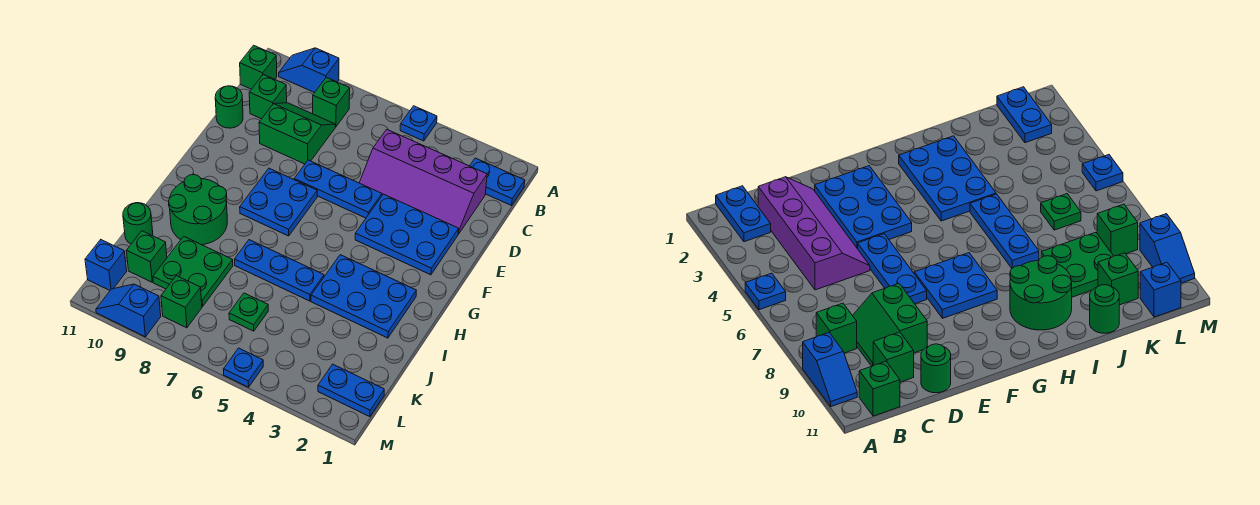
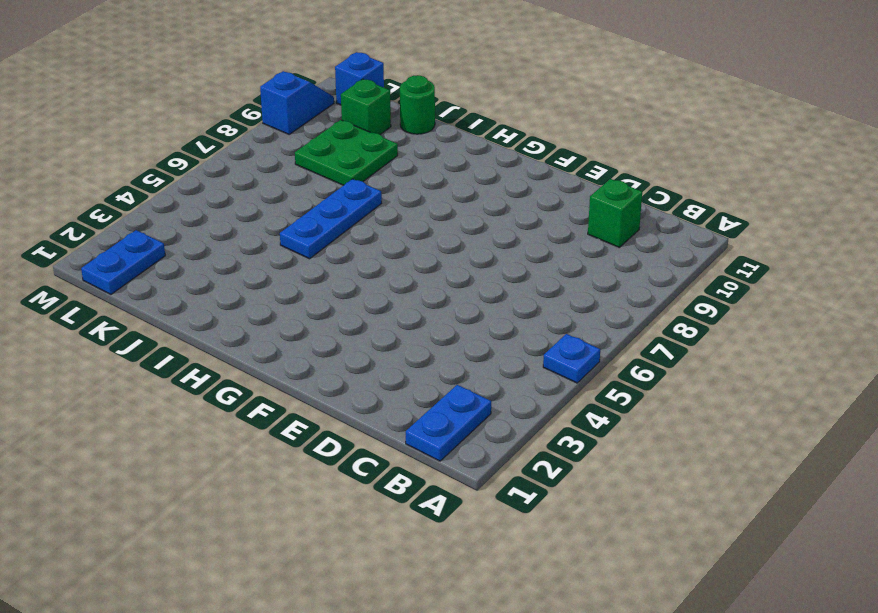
none -> blue 1x2 slope [279,48,339,93]
none -> green 1x1 brick [313,77,350,127]
none -> green 1x1 brick [240,45,277,89]

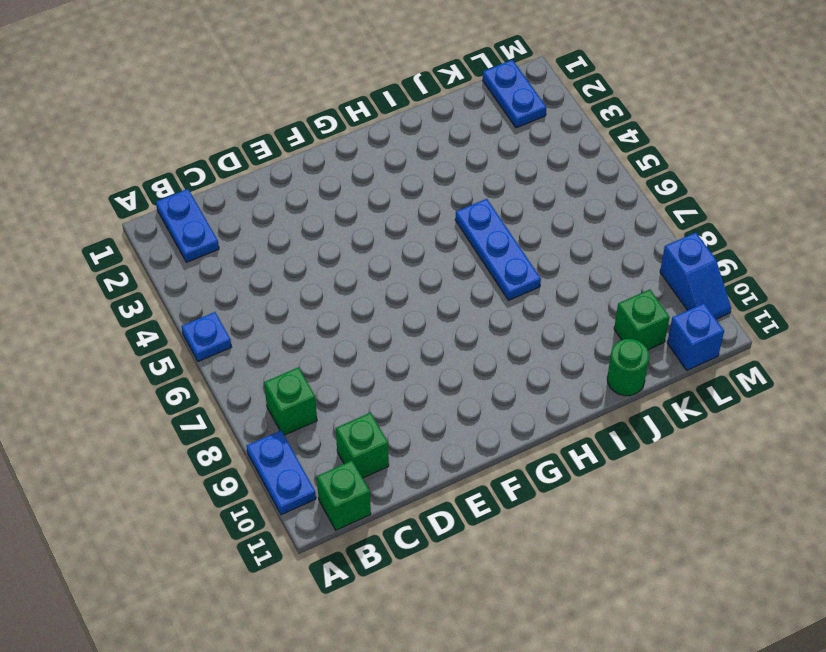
blue 1x2 plate [247,431,316,515] -> blue 1x2 slope [279,48,339,93]
none -> purple 2x4 slope [359,129,487,234]
none -> green 2x2 slope [259,103,335,164]
none -> green 1x1 round brick [215,86,243,128]

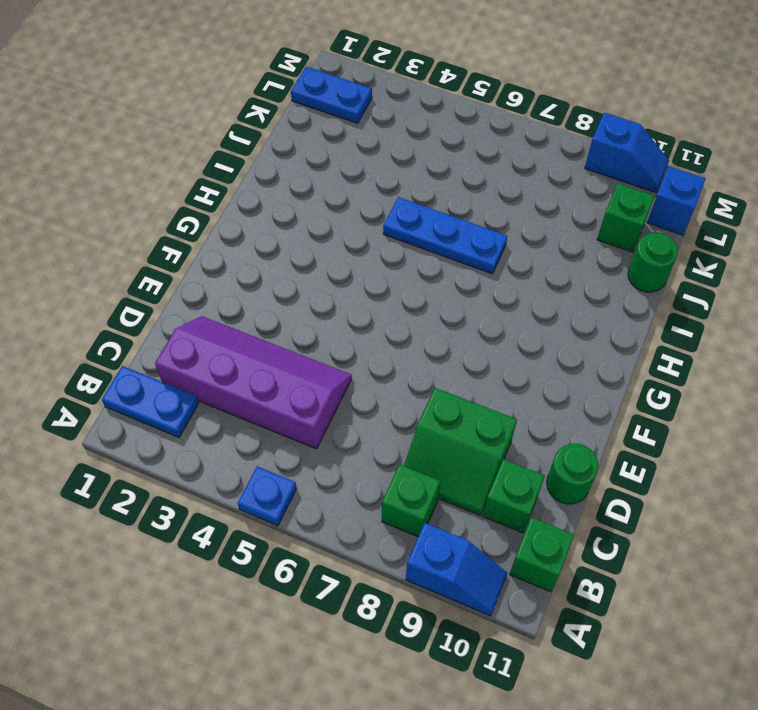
none -> blue 2x3 plate [355,194,459,275]
none -> blue 1x3 plate [294,160,382,218]
none -> blue 2x2 plate [240,168,317,236]

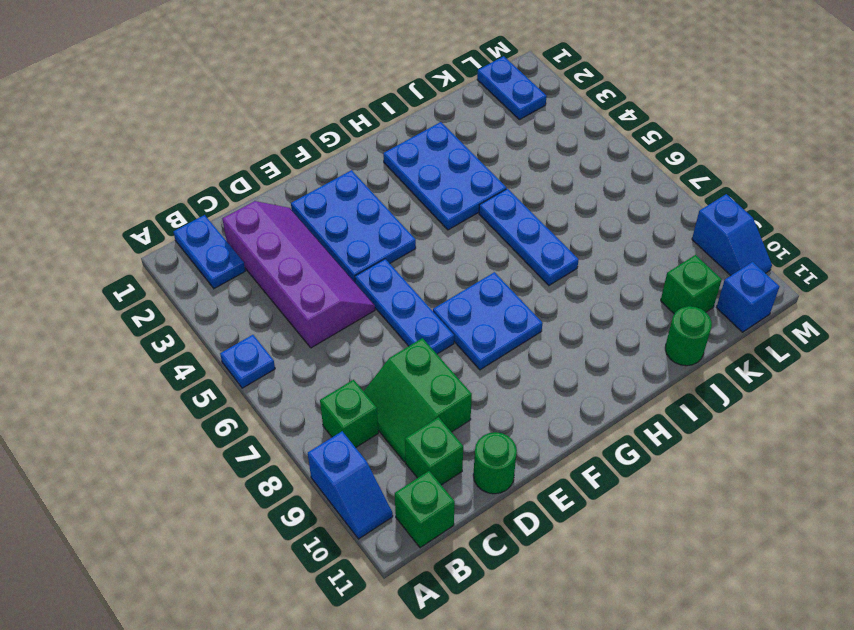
none -> green 2x2 round brick [168,174,227,245]
none -> green 2x2 plate [153,236,233,307]
none -> green 1x1 plate [229,293,268,331]

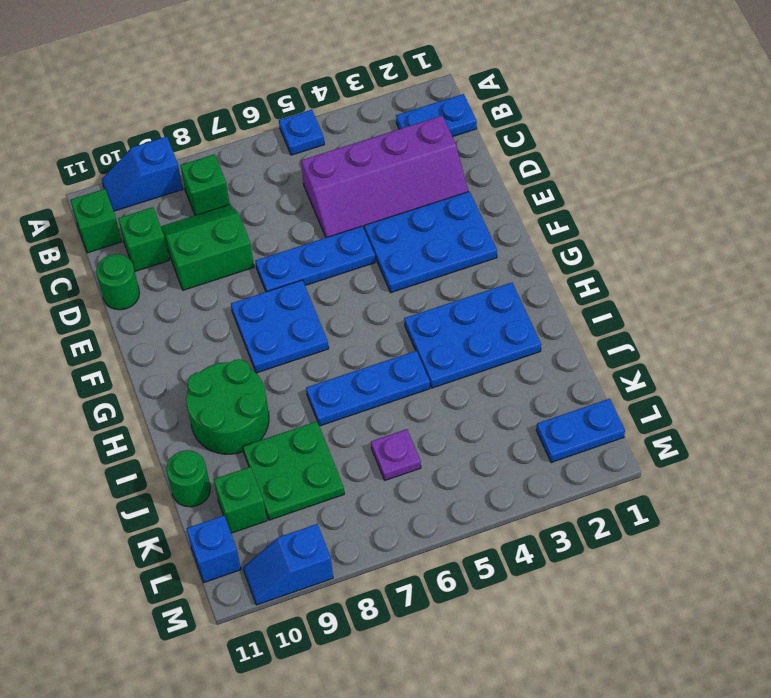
purple 1x1 plate [371,429,421,480] -> green 1x1 plate [229,293,268,331]
none -> green 1x1 brick [161,276,202,328]
none -> blue 1x1 plate [223,348,263,387]

